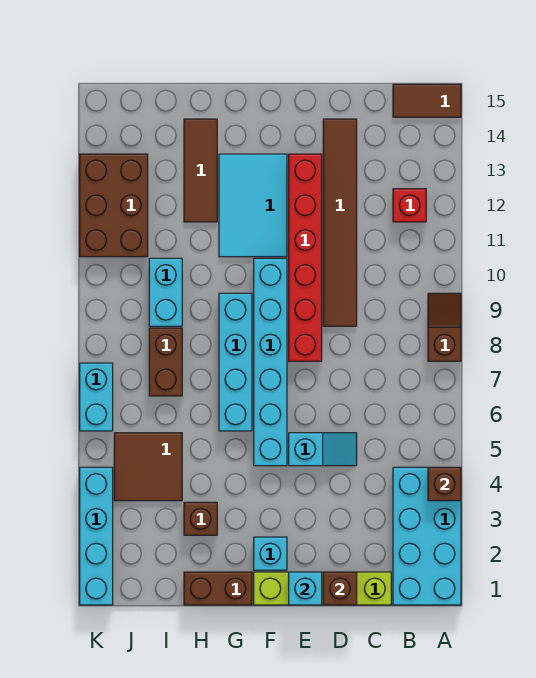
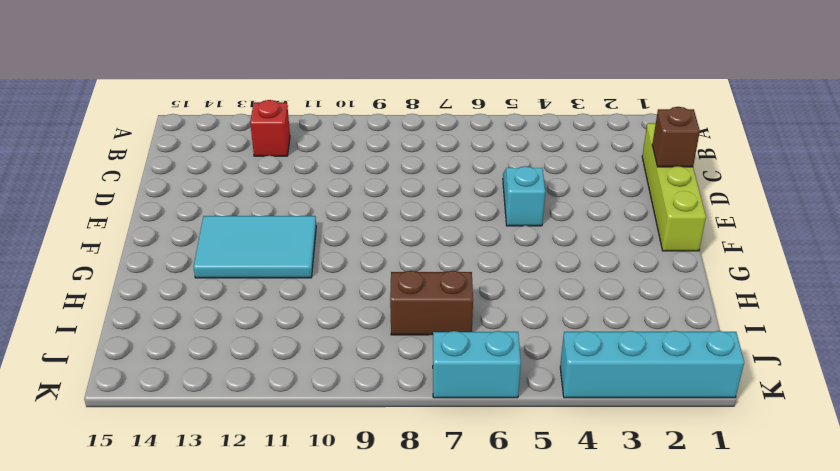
none -> cyan 2x4 brick [393,467,461,605]
none -> brown 1x2 slope [428,293,461,361]
none -> brown 1x2 tile [393,84,461,117]

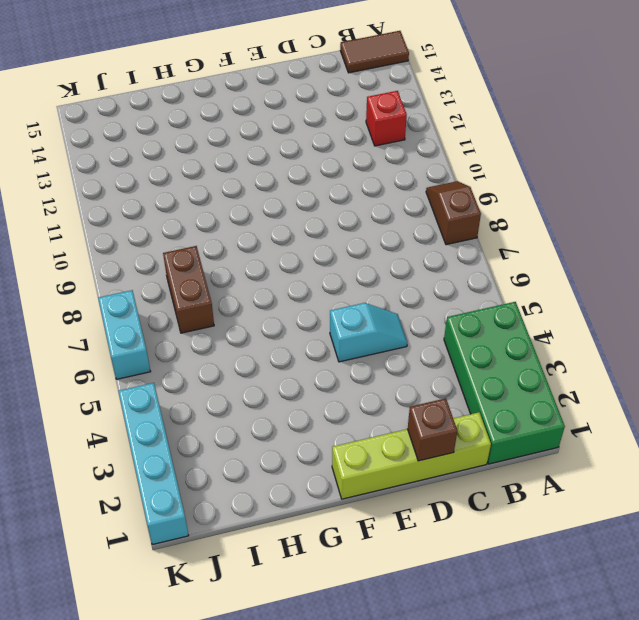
green 2x4 brick [444,302,565,464] -> cyan 2x4 brick [393,467,461,605]
none -> brown 1x6 tile [323,119,357,326]
none -> red 1x6 brick [289,154,322,361]
none -> cyan 1x1 brick [254,537,287,570]

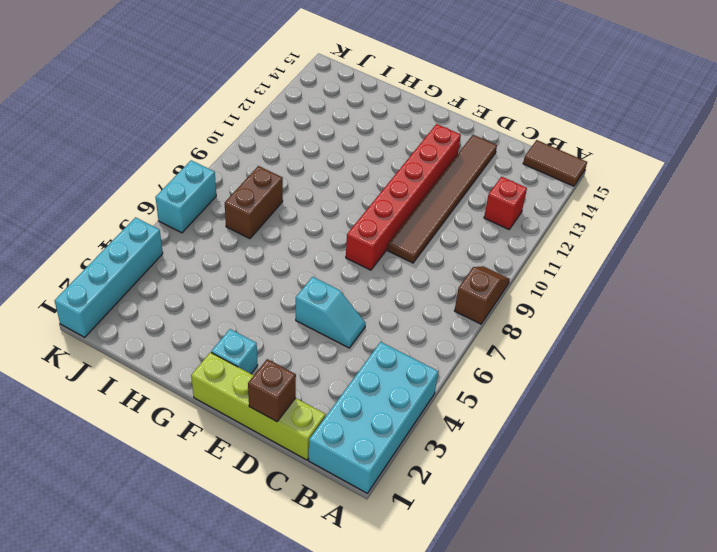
none -> cyan 1x6 brick [254,258,287,466]
none -> cyan 2x3 tile [219,154,287,257]
none -> brown 1x2 brick [184,572,252,605]

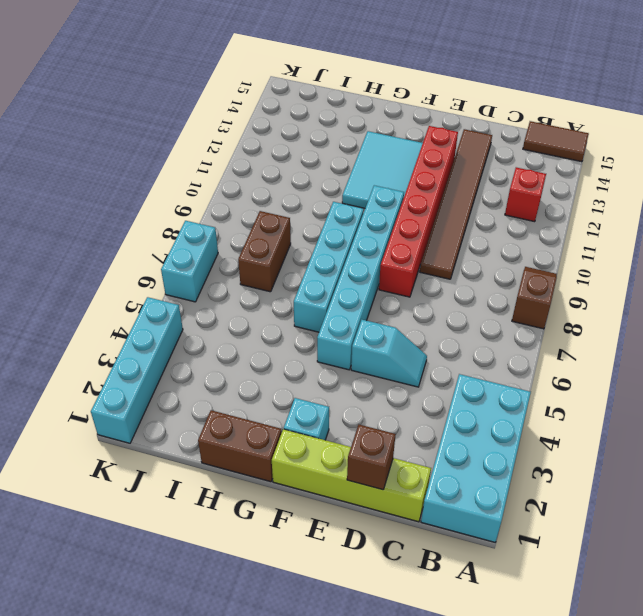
none -> brown 1x1 brick [184,502,217,535]
none -> brown 1x3 tile [184,119,217,222]
none -> brown 2x2 tile [114,433,182,501]

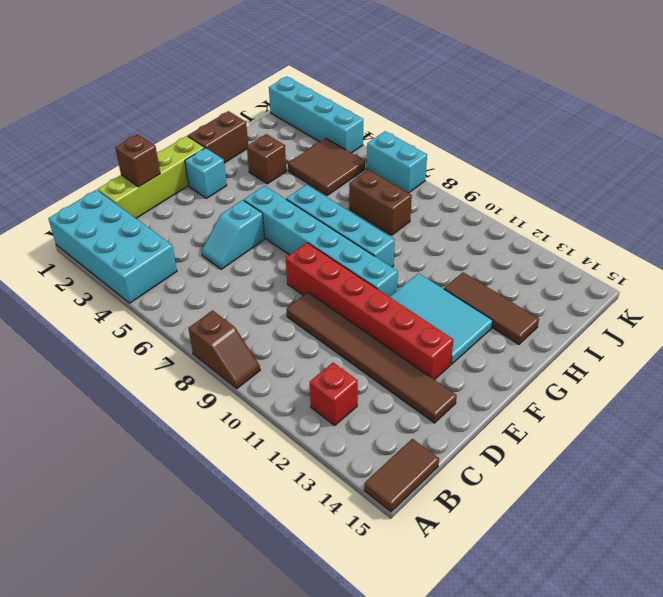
none -> cyan 1x2 brick [149,258,182,326]
none -> brown 2x3 brick [80,154,148,257]
none -> brown 1x1 brick [428,467,461,501]

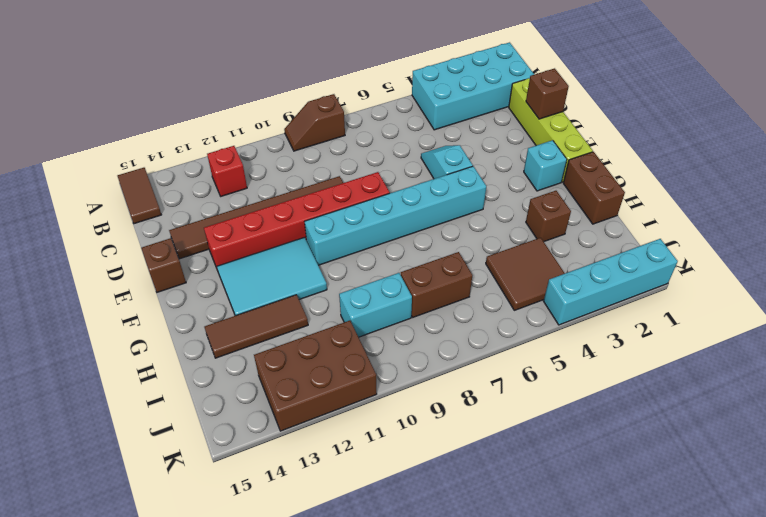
brown 1x1 brick [141,238,186,292] -> brown 1x1 brick moved to [428,467,461,501]
none -> cyan 1x4 brick [219,293,252,431]
none -> cyan 1x2 brick [80,363,113,431]
none -> cyan 1x1 brick [289,572,322,605]

